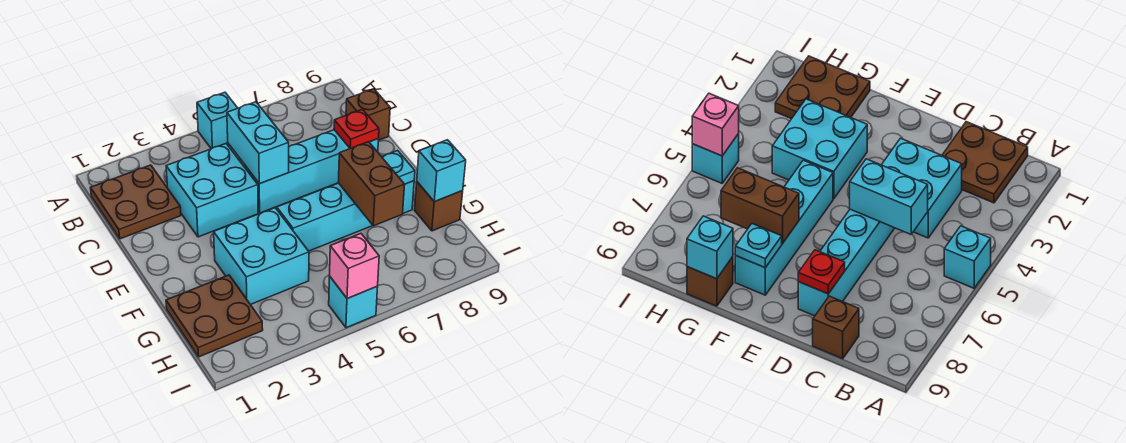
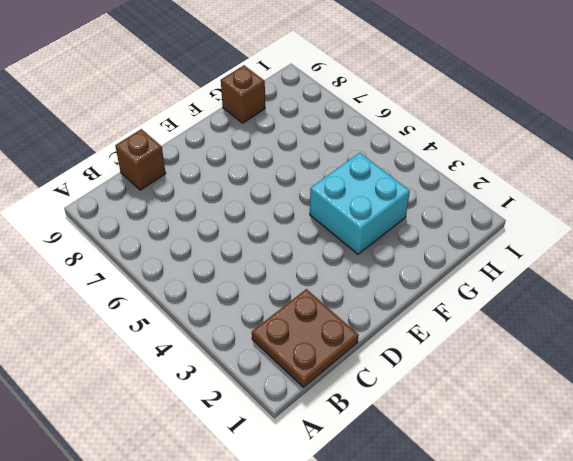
none -> cyan 1x1 brick [197,92,237,149]
none -> cyan 2x2 brick [166,144,258,237]
none -> cyan 1x4 brick [244,130,379,213]

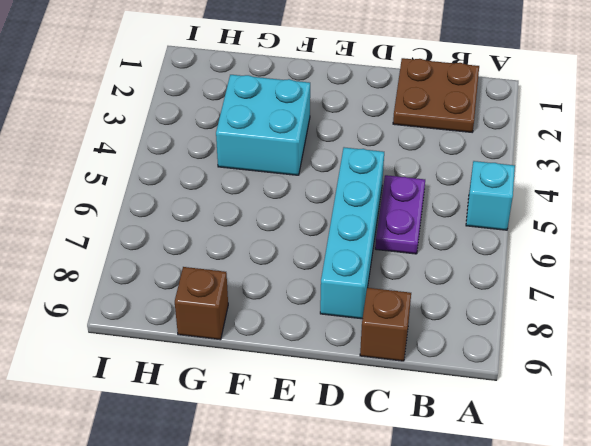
purple 1x2 plate [375,175,425,254] -> none
none -> cyan 2x2 brick [166,144,258,237]
none -> cyan 1x4 brick [277,181,414,251]
none -> brown 2x2 plate [166,275,263,357]

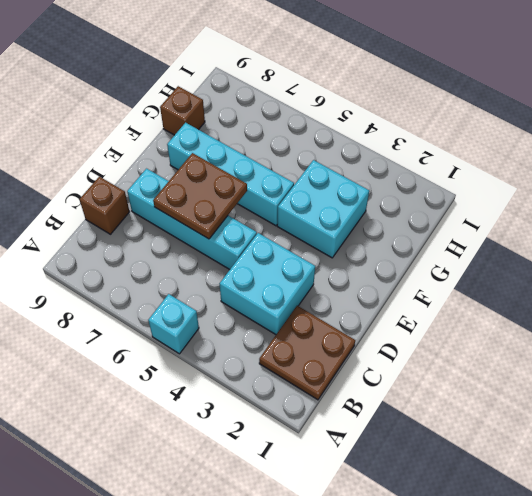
brown 2x2 plate [153,153,247,239] -> brown 2x2 plate moved to [166,275,263,357]
none -> cyan 1x1 brick [329,276,378,328]
none -> cyan 1x2 brick [227,102,289,184]
none -> red 1x1 plate [334,109,379,148]

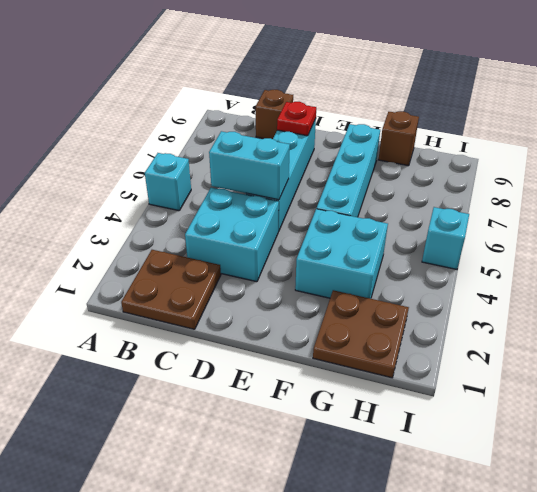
none -> brown 1x2 brick [338,142,405,226]
none -> cyan 1x1 plate [382,151,415,184]
none -> cyan 1x1 brick [417,140,466,202]

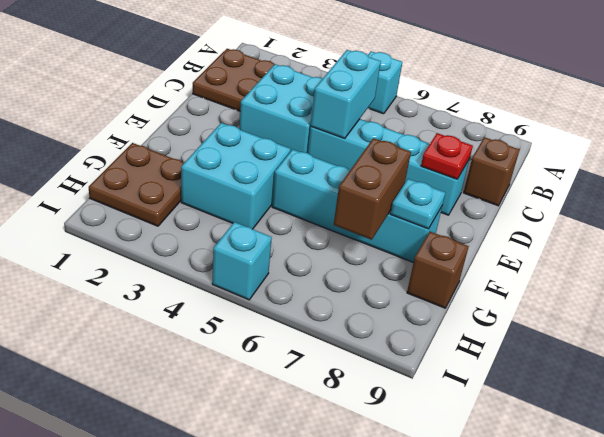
none -> cyan 1x1 brick [417,140,466,202]
none -> pink 1x1 brick [330,234,379,299]

